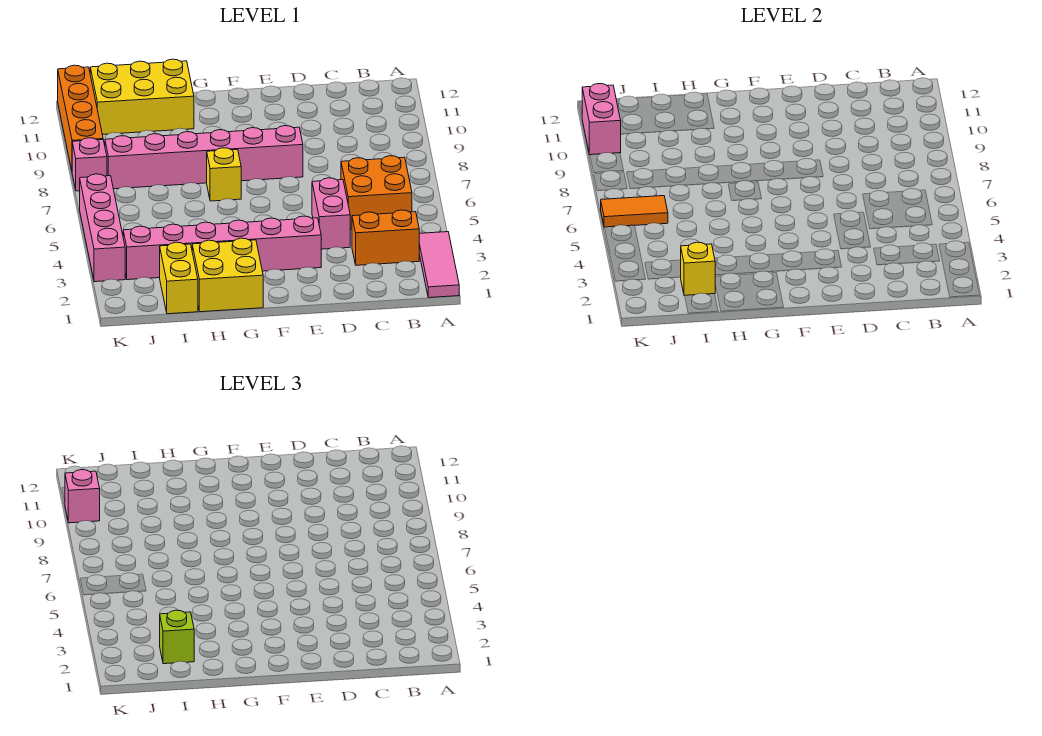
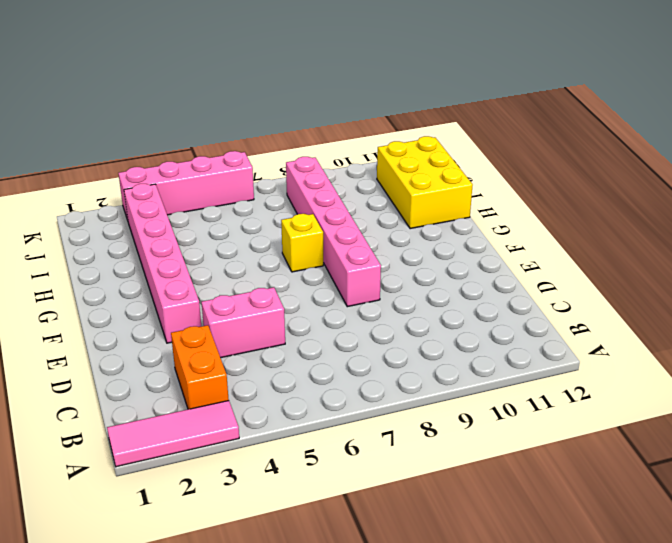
none -> orange 2x2 brick [341,156,412,229]
none -> yellow 2x2 brick [192,238,263,312]
none -> yellow 1x2 brick [160,242,198,314]

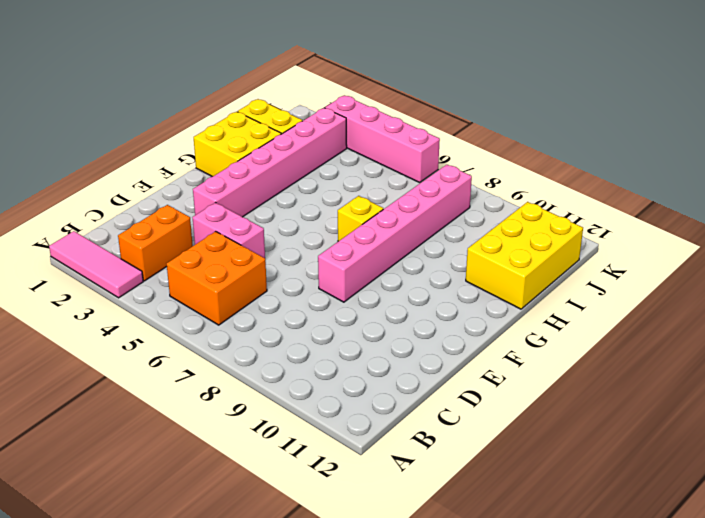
none -> pink 1x1 brick [72,138,107,191]
none -> orange 1x4 brick [58,65,103,170]
none -> yellow 1x1 brick [681,242,715,296]

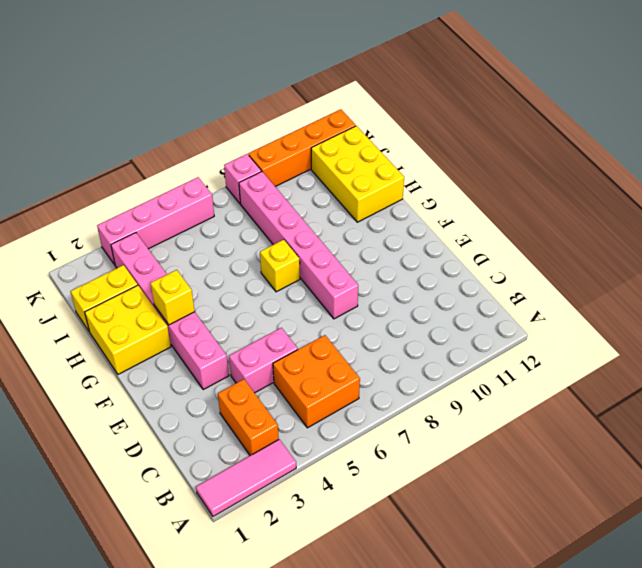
yellow 1x1 brick [150,270,195,325] -> yellow 1x1 brick moved to [681,242,715,296]
none -> orange 1x2 tile [601,196,668,227]
none -> pink 1x2 brick [582,84,621,155]
none -> lime 1x1 brick [160,610,194,664]

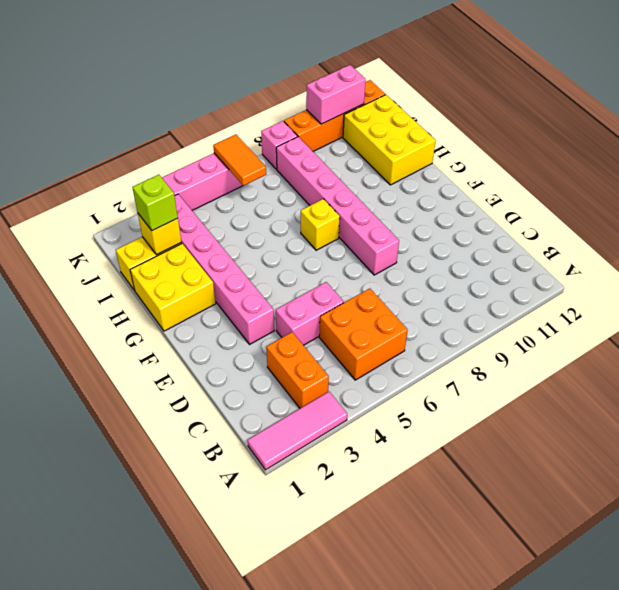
none -> pink 1x1 brick [65,470,100,523]

